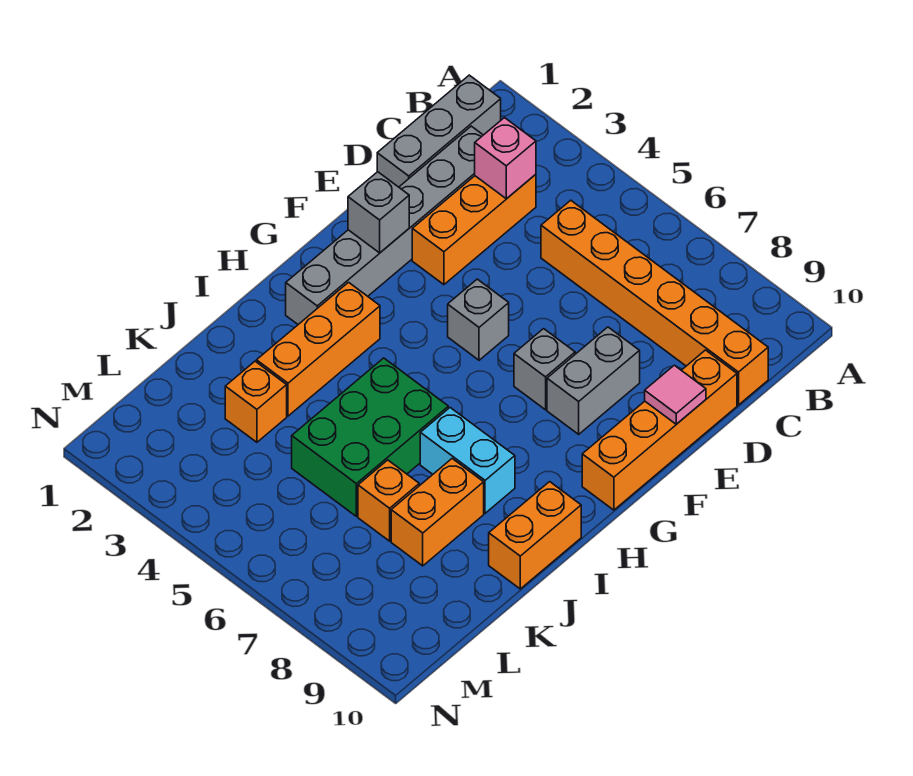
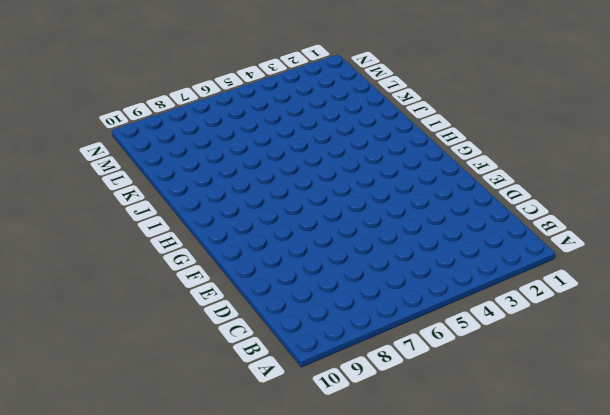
none -> grey 1x3 brick [377,75,501,187]
none -> grey 1x6 brick [286,126,483,324]
none -> orange 1x3 brick [412,174,536,285]

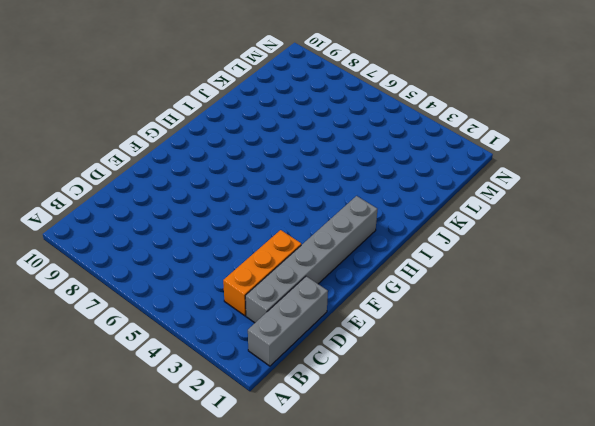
none -> orange 1x6 brick [541,200,768,405]
none -> orange 1x4 brick [582,350,737,510]
none -> grey 1x2 brick [547,327,640,434]

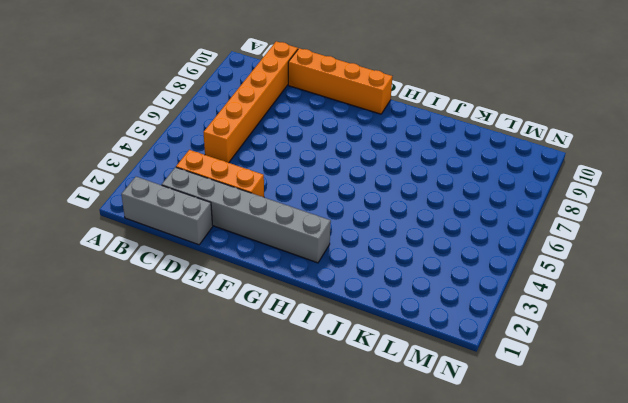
none -> grey 1x2 brick [547,327,640,434]
none -> grey 1x1 brick [448,279,509,360]
none -> grey 1x1 brick [514,329,575,410]

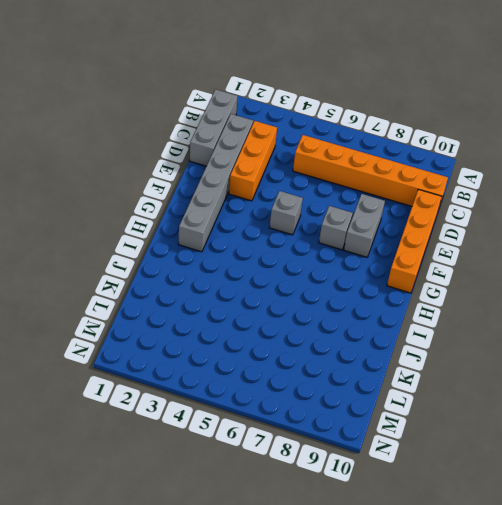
none -> orange 1x3 brick [257,282,380,416]
none -> green 2x3 brick [292,358,448,516]
none -> cyan 1x2 brick [420,408,515,513]

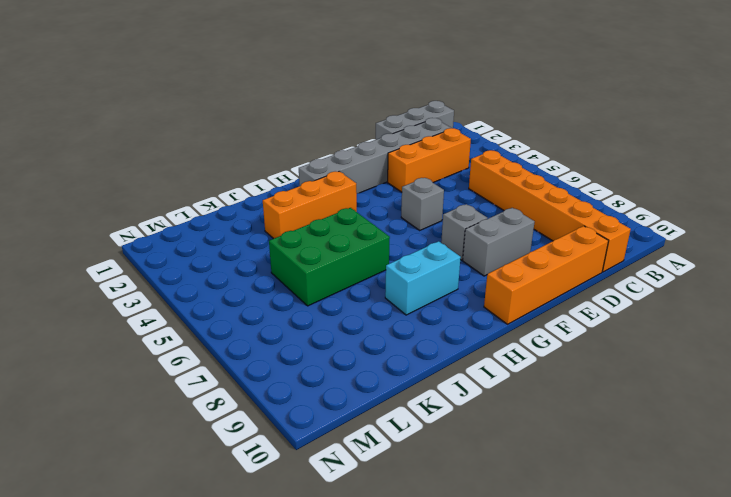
cyan 1x2 brick [385,241,461,315] -> cyan 1x2 brick turned to [420,408,515,513]
none -> orange 1x2 brick [489,482,581,589]
none -> orange 1x2 brick [391,459,484,566]
none -> orange 1x1 brick [225,361,287,442]

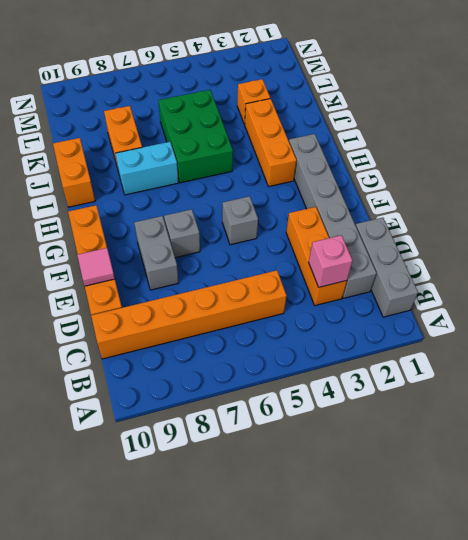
none -> orange 1x1 brick [358,460,419,541]
none -> grey 1x1 brick [348,172,409,253]

